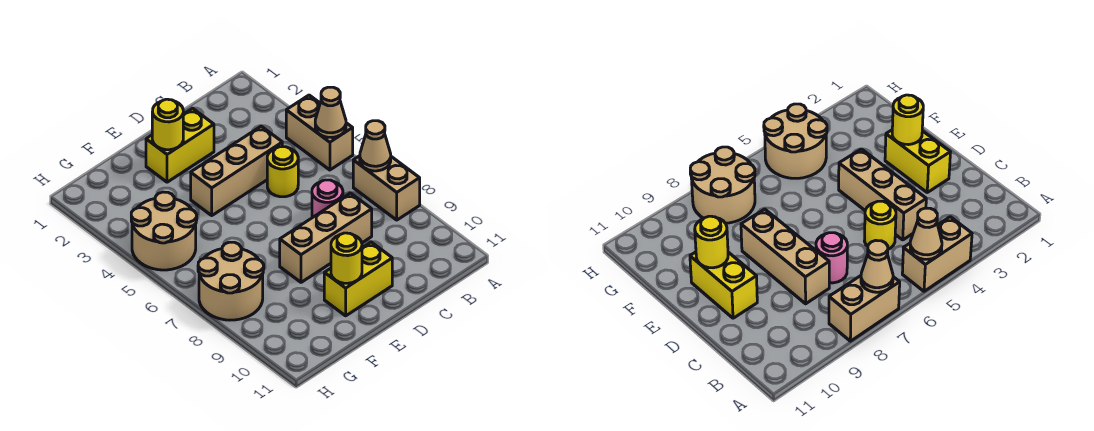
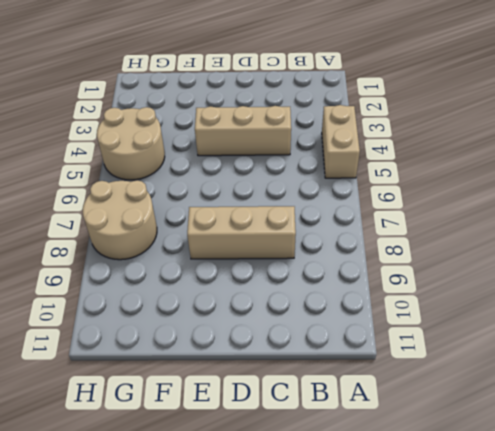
none -> tan 1x2 brick [353,156,420,220]
none -> yellow 1x1 round brick [267,147,298,197]
none -> pink 1x1 round brick [312,180,343,218]

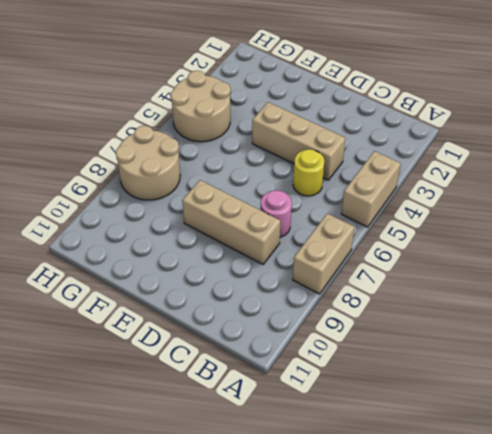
none -> yellow 1x2 brick [146,108,214,182]
none -> yellow 1x2 brick [324,242,392,316]
none -> tan 1x1 cone [315,87,346,138]

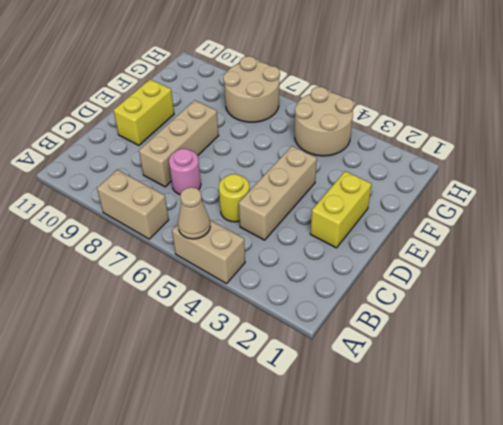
none -> tan 1x1 cone [360,121,391,171]
none -> yellow 1x1 round brick [152,99,183,150]
none -> yellow 1x1 round brick [331,233,362,283]

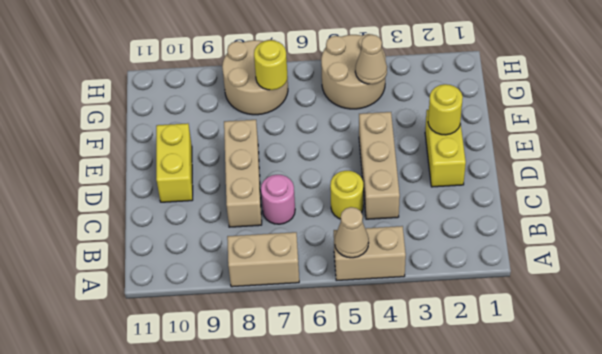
tan 1x1 cone [355,35,387,84] -> tan 1x1 cone moved to [360,121,391,171]
yellow 1x1 round brick [254,40,288,90] -> yellow 1x1 round brick moved to [331,233,362,283]

